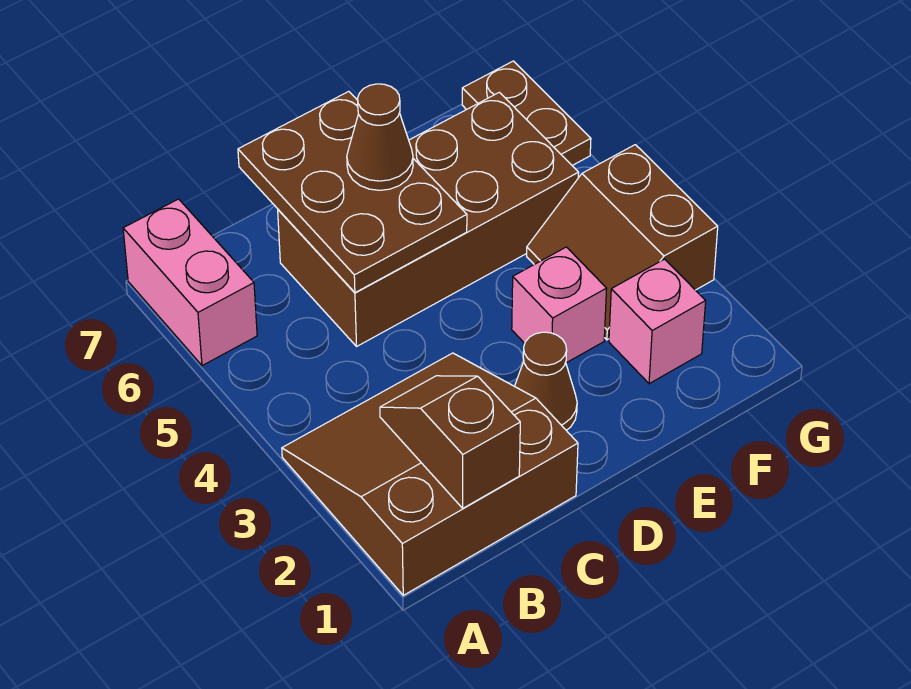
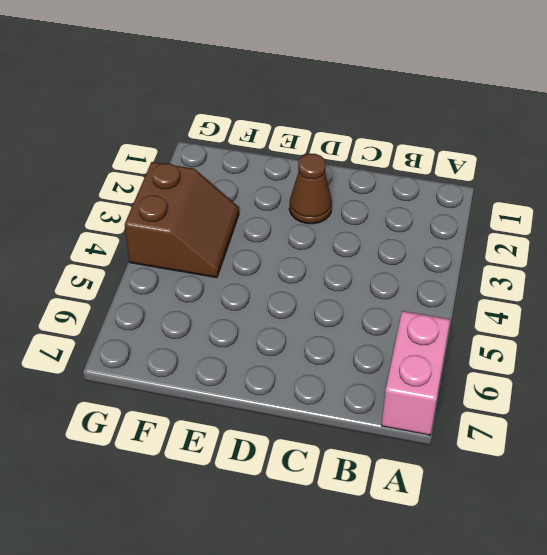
none -> brown 3x3 slope [282,353,578,595]
none -> brown 2x4 brick [278,92,579,346]

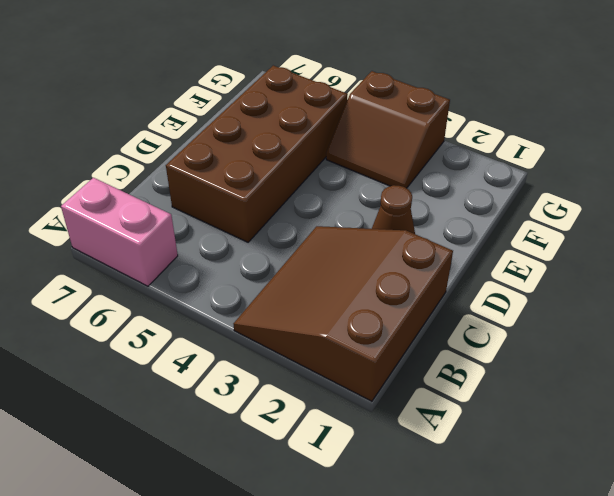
none -> pink 1x1 brick [512,247,607,363]
none -> pink 1x1 brick [609,259,706,384]

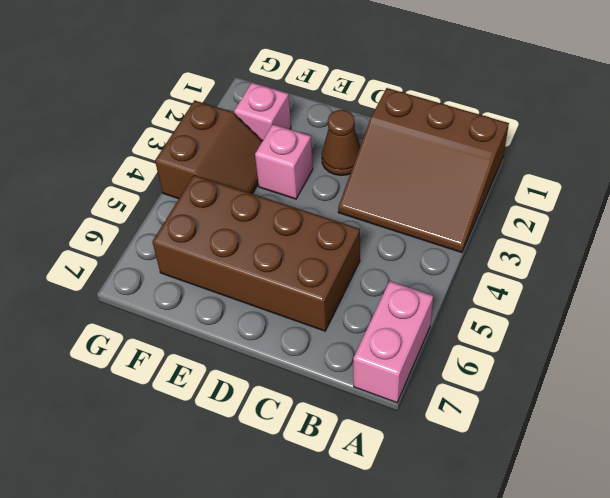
none -> brown 1x2 plate [462,61,591,165]
none -> brown 1x2 slope [380,376,520,508]

